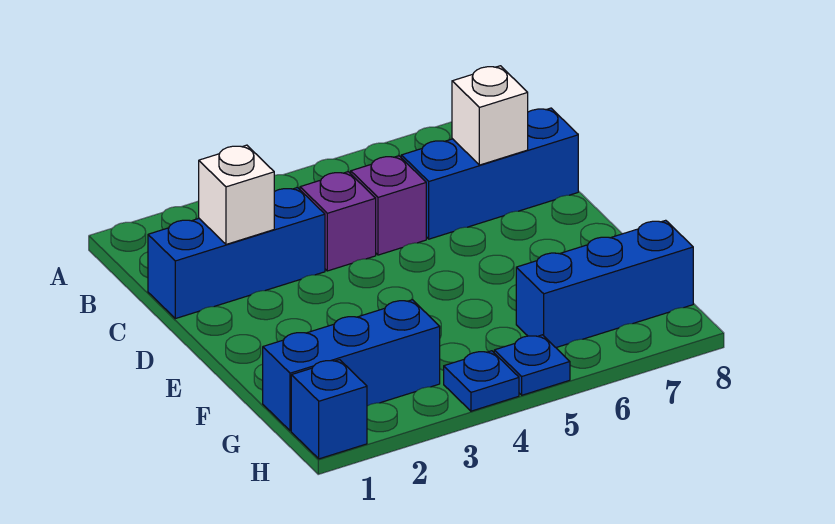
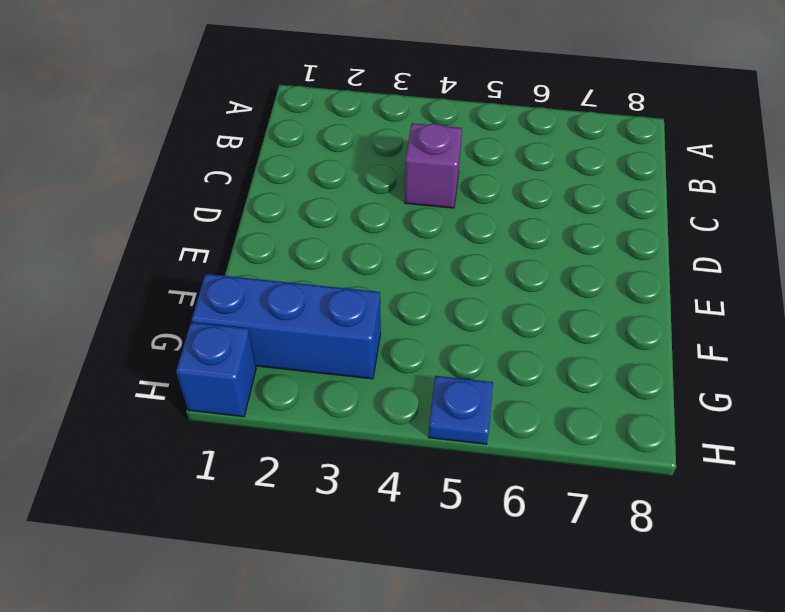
none -> blue 1x3 brick [148,188,325,319]
none -> purple 1x1 brick [351,156,426,255]

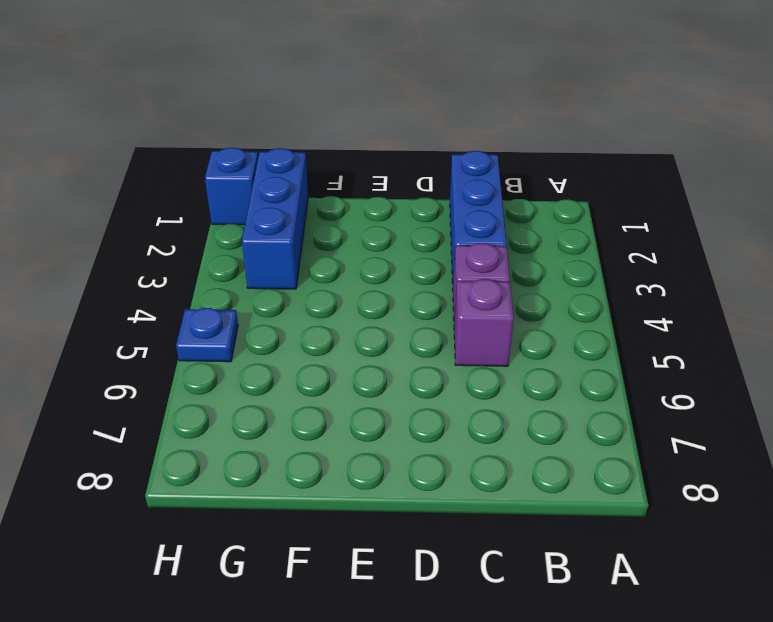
none -> blue 1x3 brick [401,108,578,239]
none -> blue 1x3 brick [516,220,693,347]

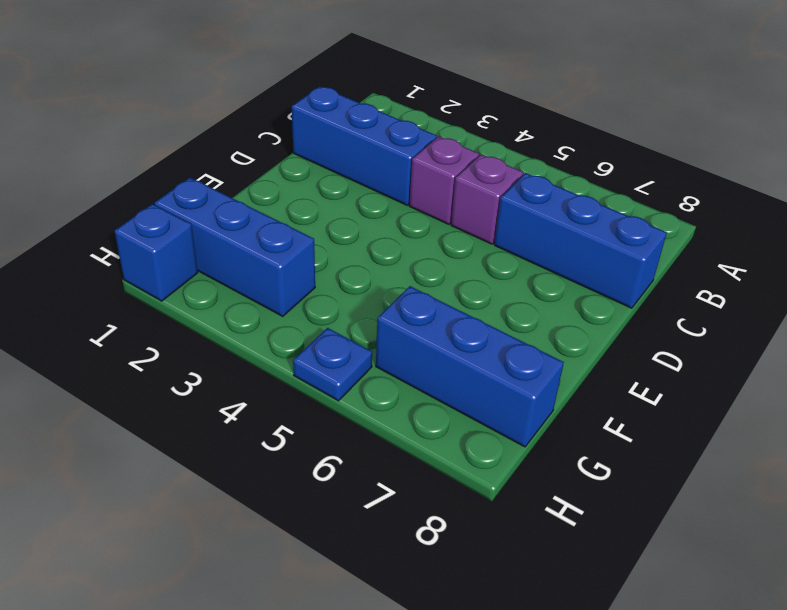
none -> blue 1x1 plate [444,351,519,411]
none -> white 1x1 brick [199,145,274,244]

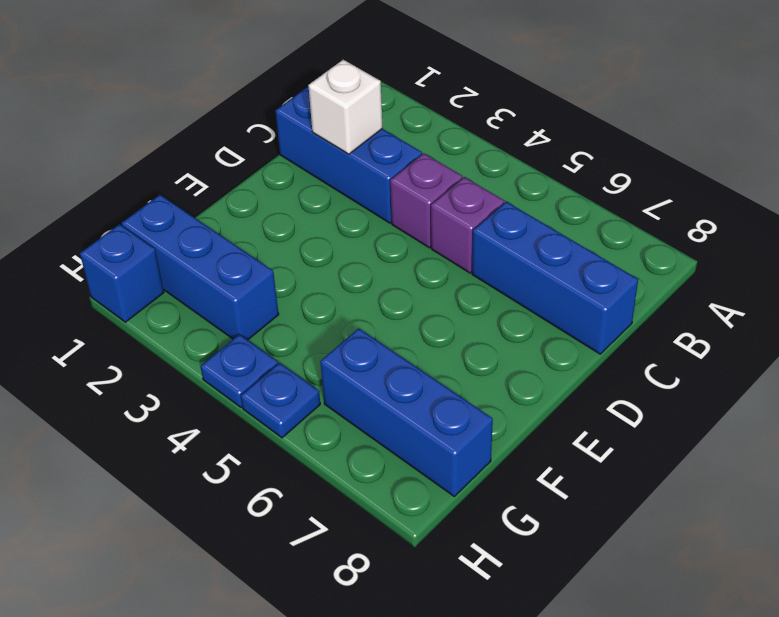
none -> white 1x1 brick [452,66,528,165]

